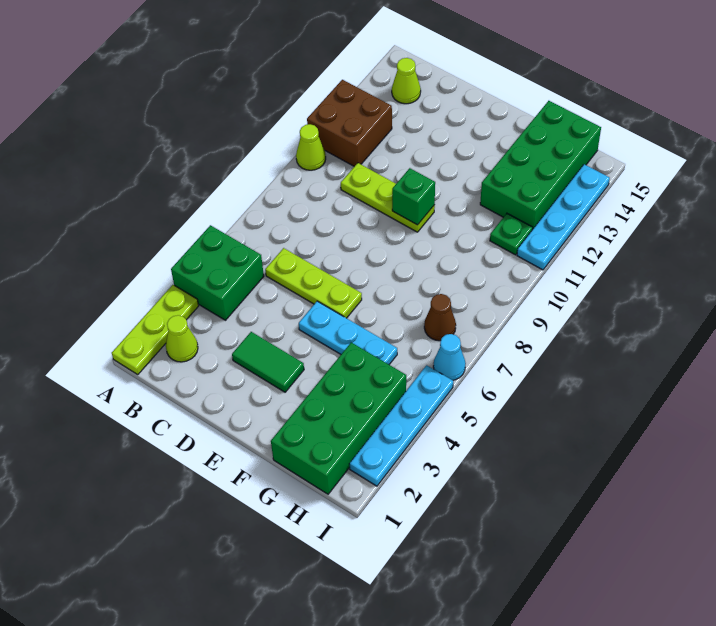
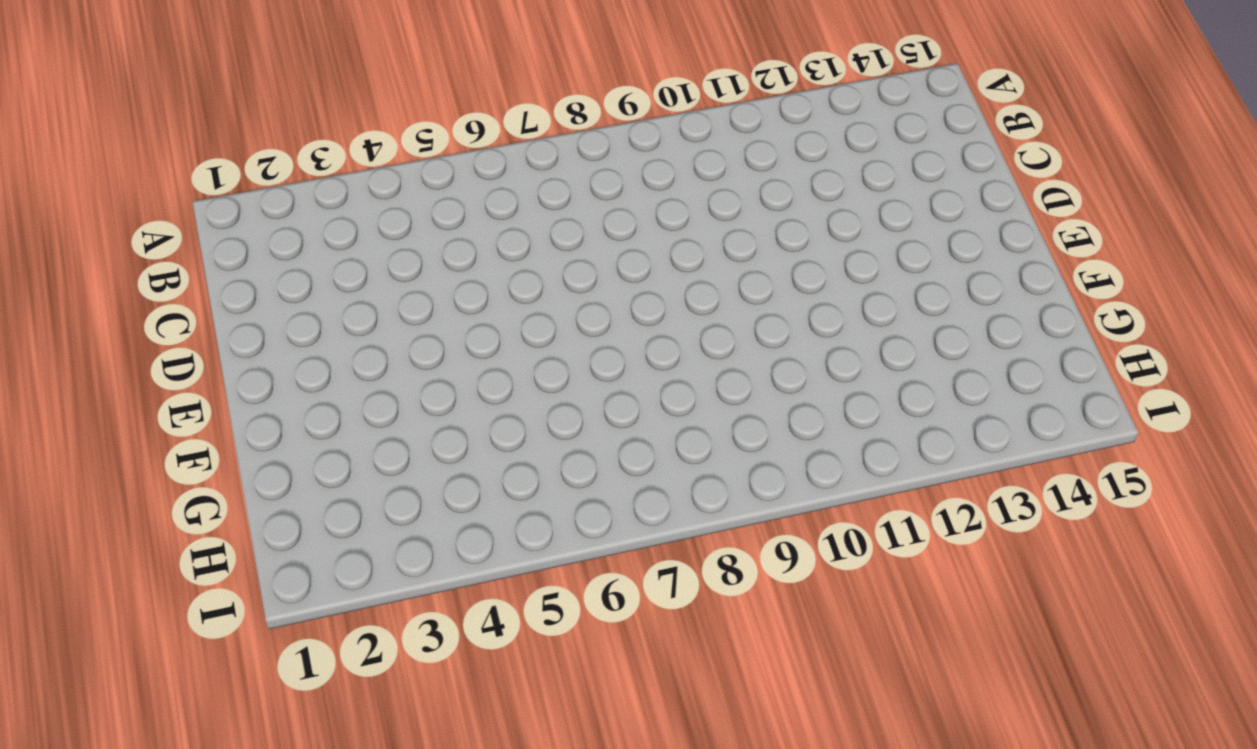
none -> lime 1x3 plate [112,285,199,374]
none -> green 2x2 brick [171,225,264,320]
none -> lime 1x1 cone [296,124,326,170]

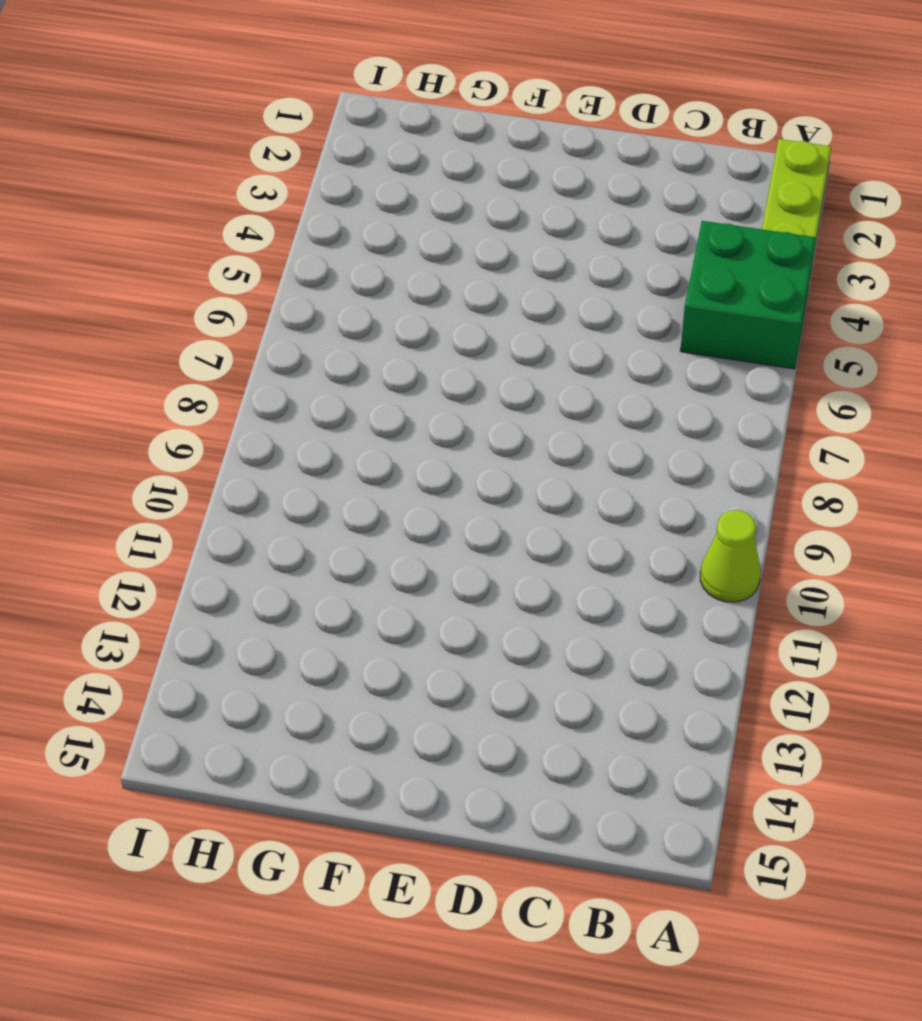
none -> brown 2x2 brick [307,80,392,166]
none -> lime 1x1 cone [166,315,198,362]
none -> lime 1x1 cone [392,58,421,104]

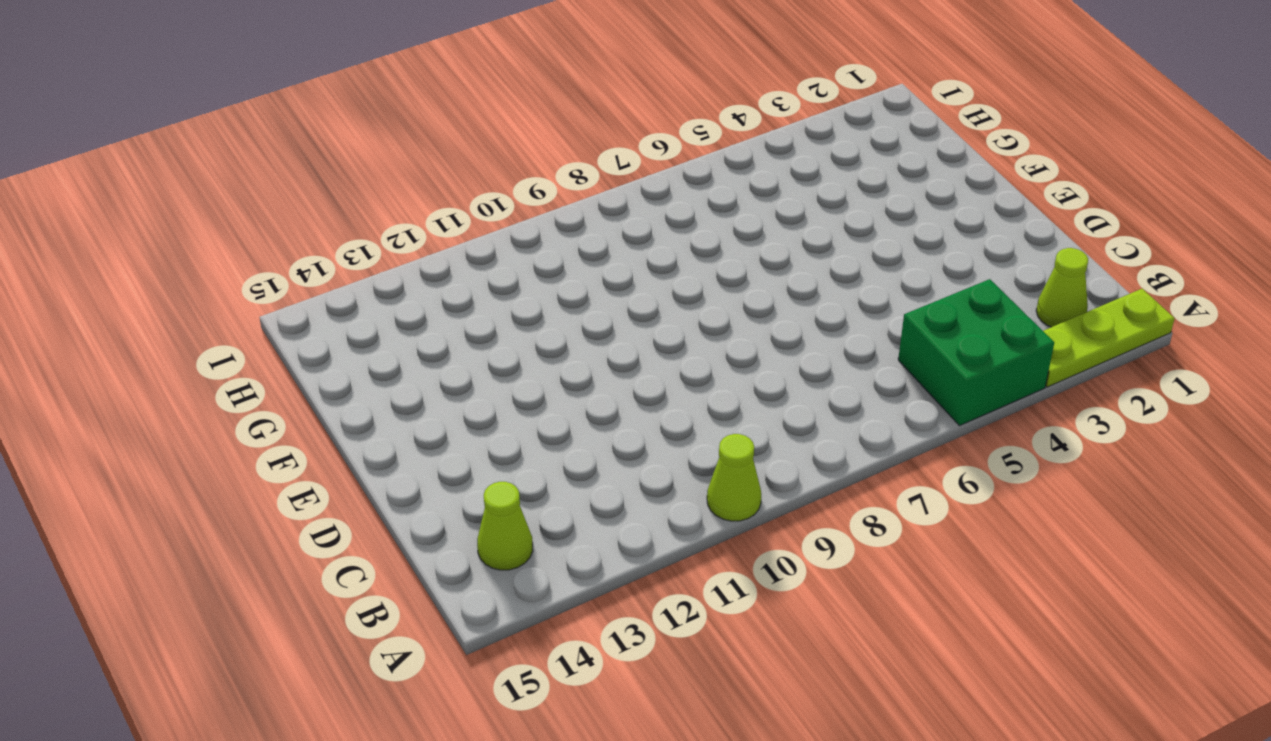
none -> brown 2x2 brick [307,80,392,166]
none -> lime 1x3 plate [265,248,362,318]
none -> lime 1x3 plate [341,163,435,232]

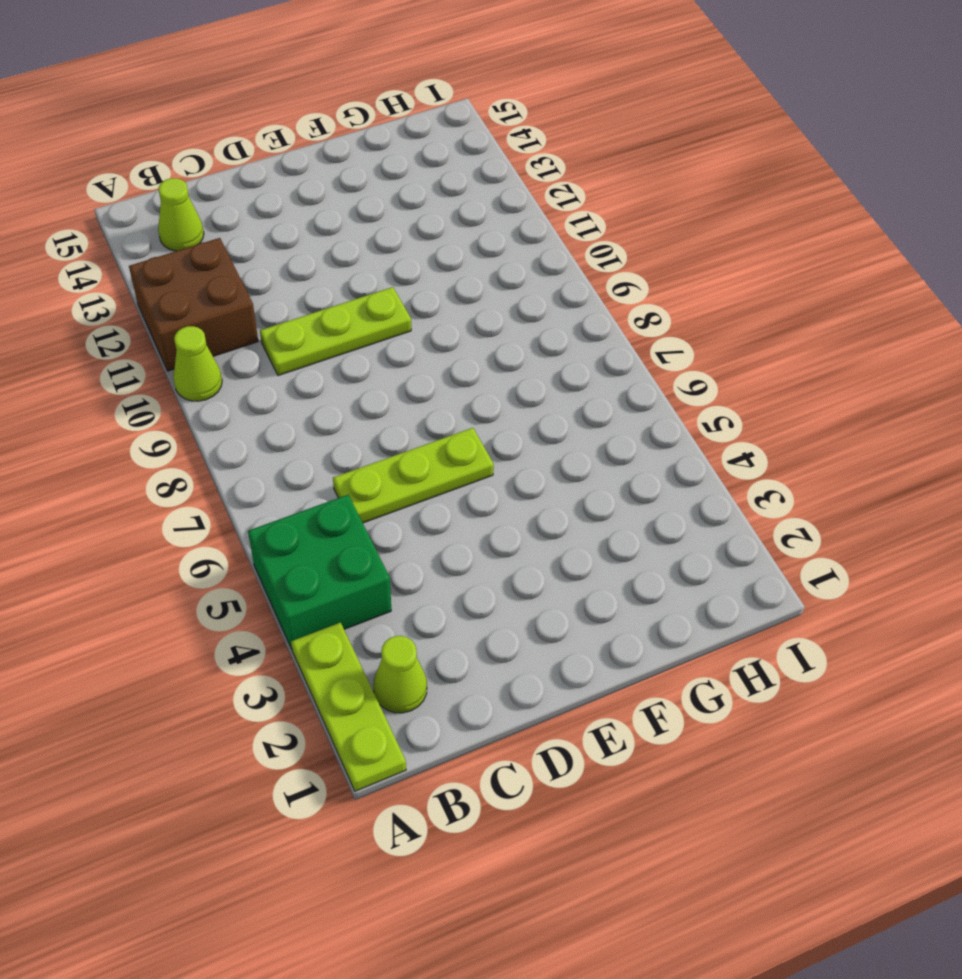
none -> green 1x2 tile [232,332,304,392]
none -> cyan 1x3 plate [299,301,397,364]
none -> green 2x4 brick [271,343,406,494]

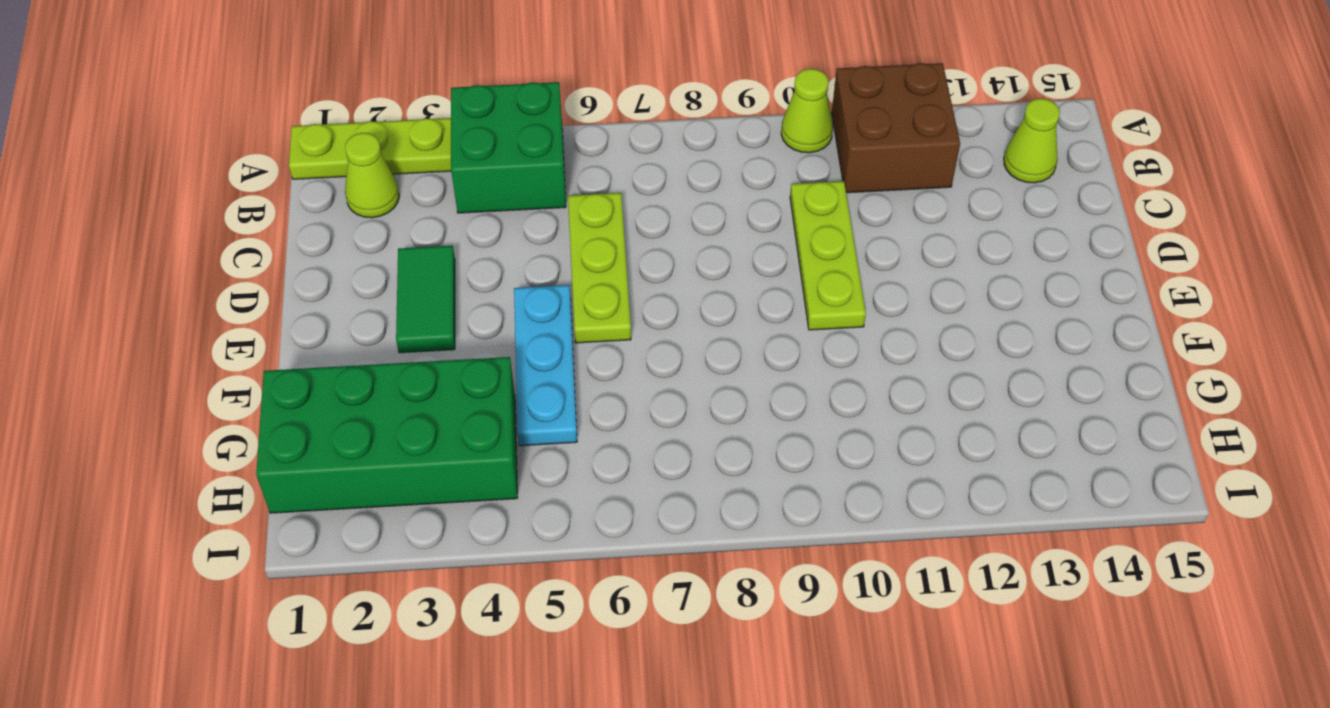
none -> green 2x4 brick [480,101,601,228]
none -> brown 1x1 cone [424,294,456,341]
none -> green 1x1 plate [490,214,533,255]

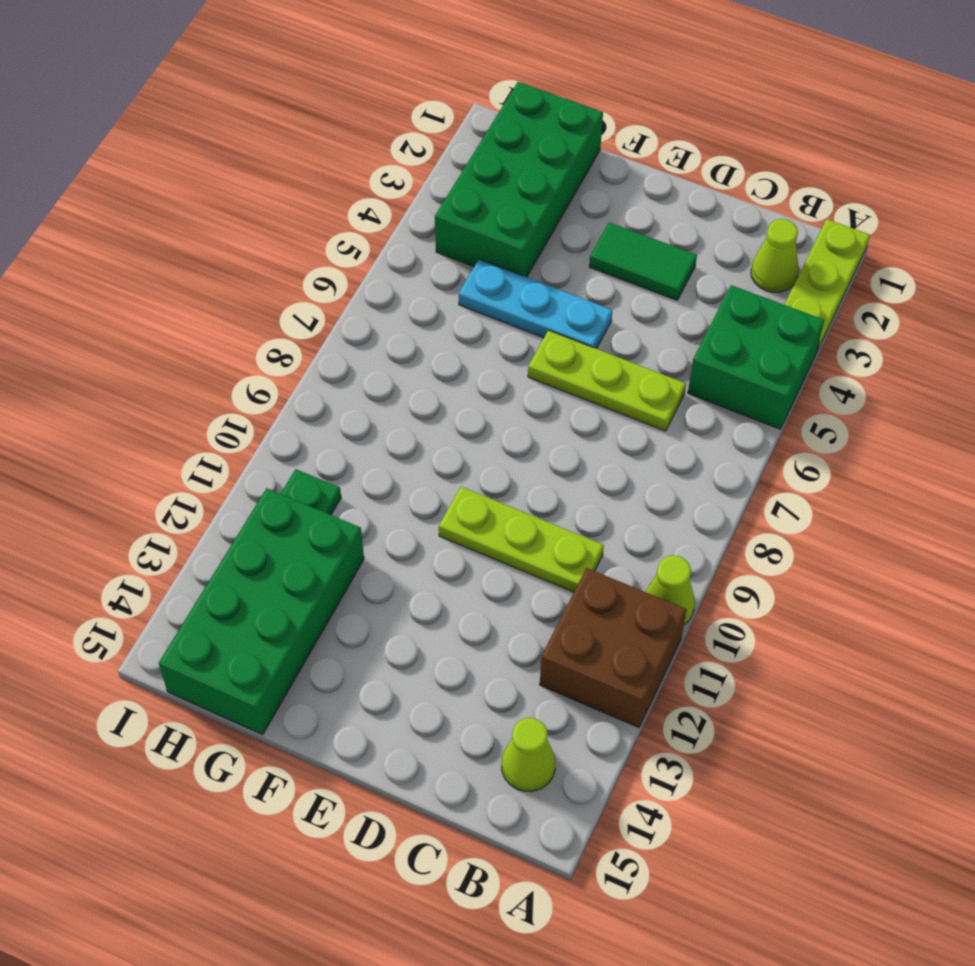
none -> brown 1x1 cone [424,294,456,341]
none -> cyan 1x4 plate [350,365,453,486]
none -> cyan 1x1 cone [433,334,466,380]

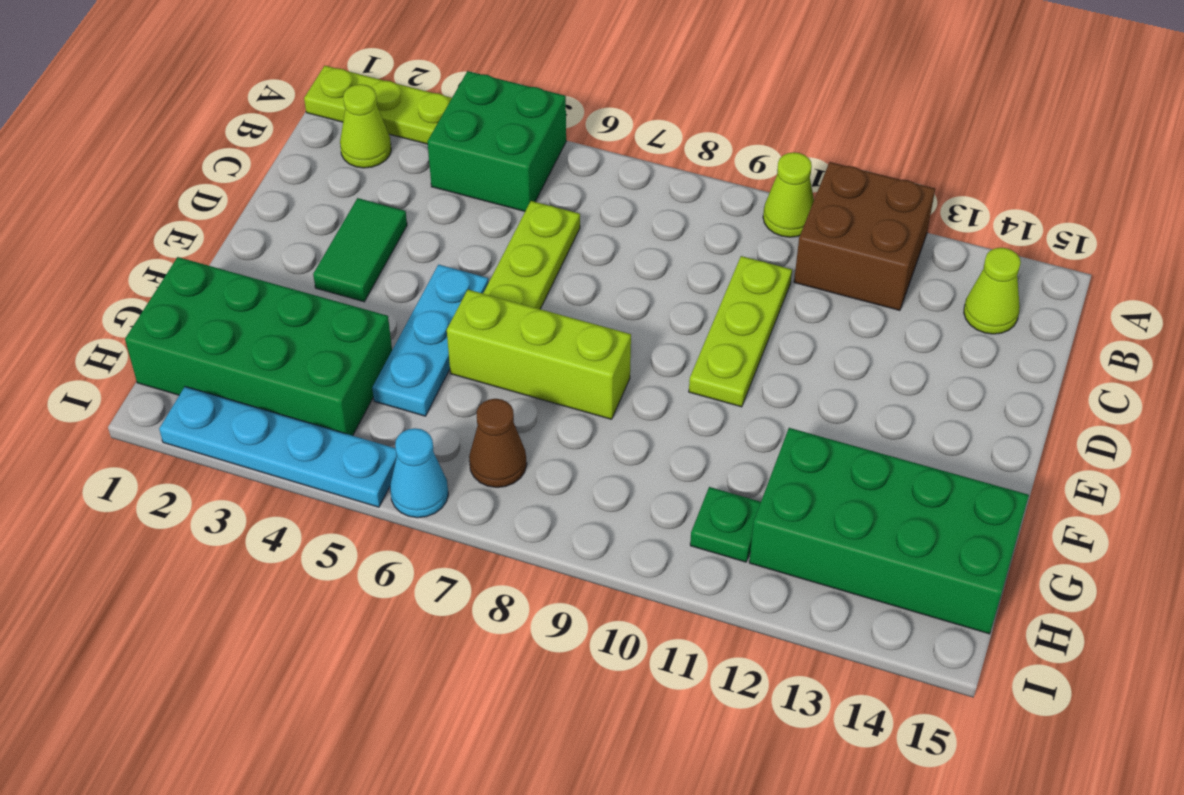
lime 1x3 brick [447,290,631,419] -> none
none -> cyan 1x4 plate [517,164,610,270]
none -> green 1x1 brick [392,168,435,225]

